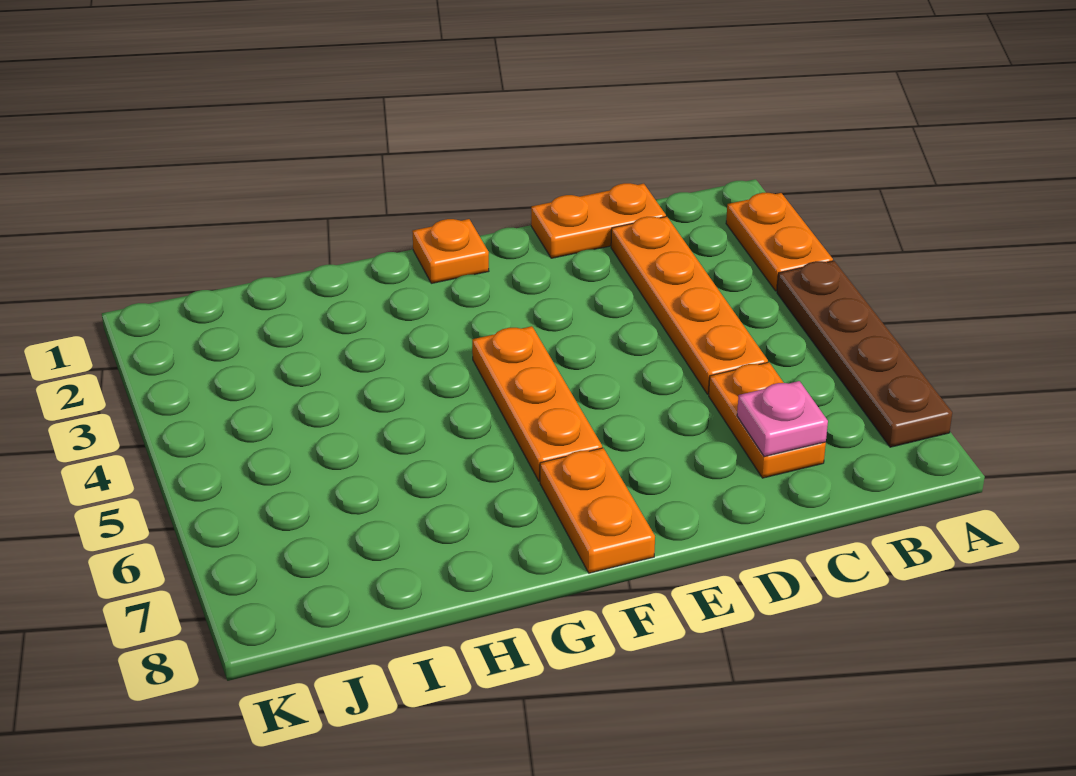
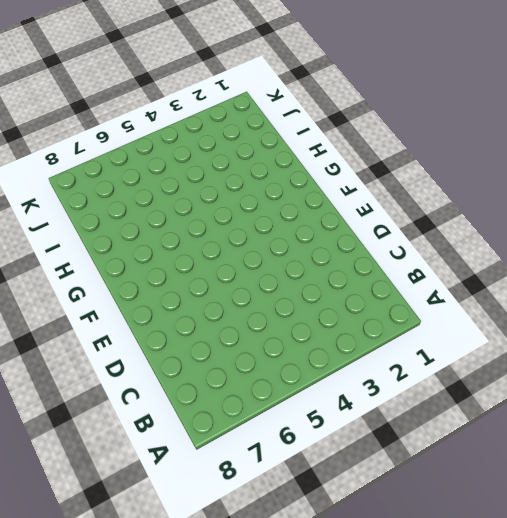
none -> orange 1x2 plate [726,193,833,291]
none -> brown 1x4 plate [777,261,952,447]

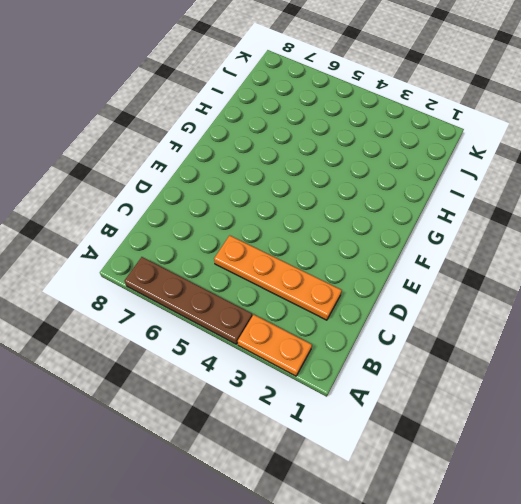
none -> orange 1x2 plate [531,183,666,258]
none -> orange 1x2 plate [709,362,826,478]

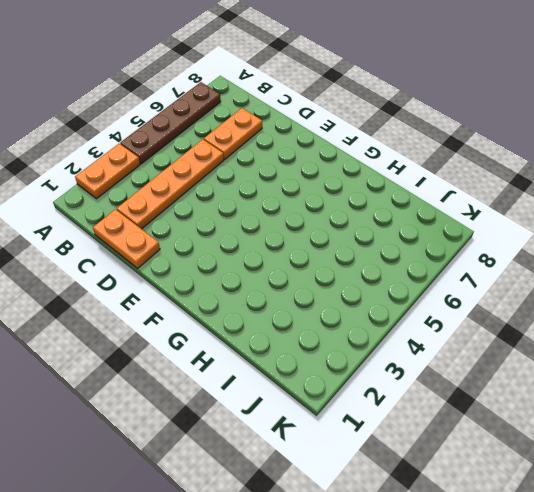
none -> orange 1x1 plate [412,219,489,283]
none -> orange 1x3 plate [472,326,602,481]

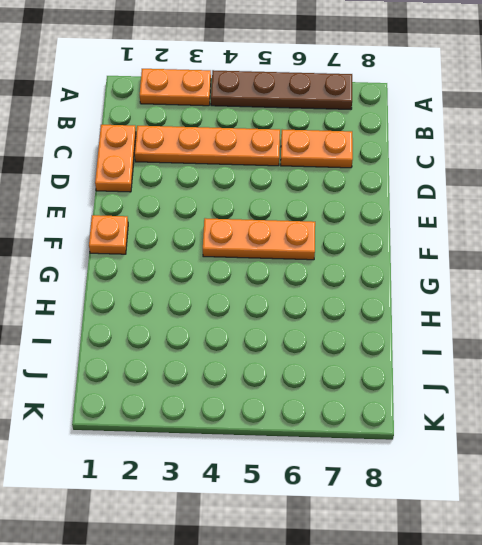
none -> orange 1x2 plate [540,448,655,573]
none -> pink 1x1 plate [737,381,828,457]

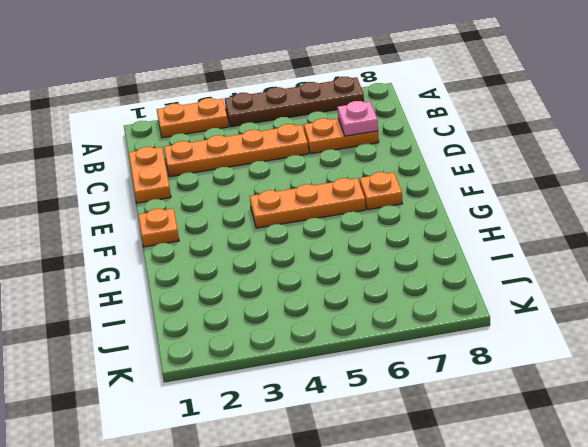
orange 1x1 plate [360,172,402,210] -> orange 1x2 plate [540,448,655,573]

